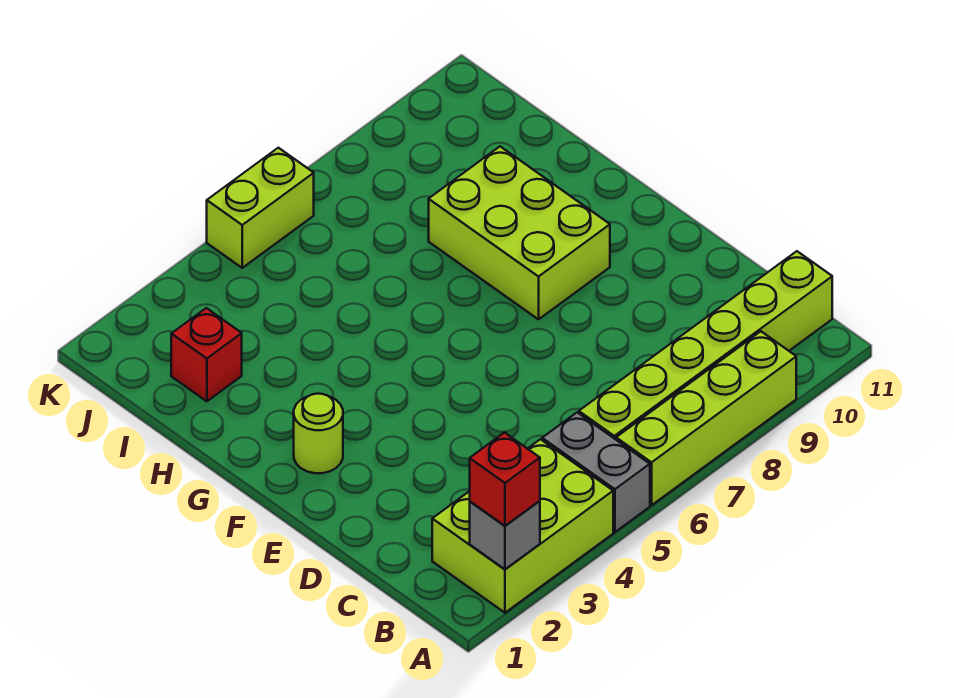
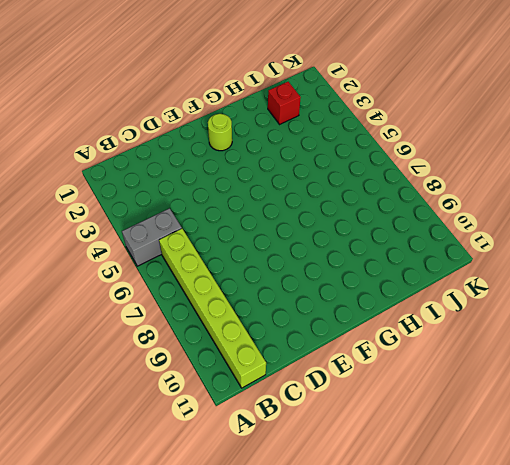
none -> lime 2x3 brick [432,439,613,613]
none -> lime 1x4 brick [616,331,796,505]

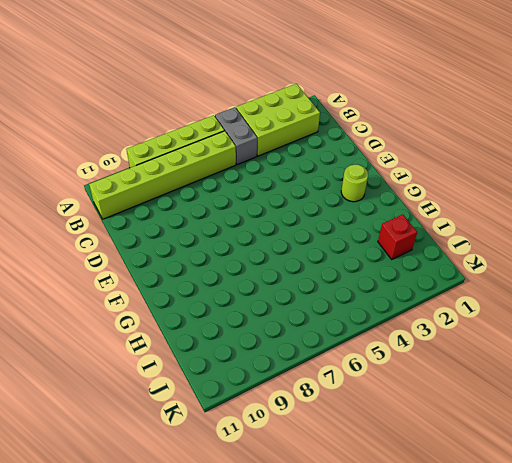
none -> lime 2x3 brick [429,147,610,319]
none -> lime 1x2 brick [207,148,314,268]

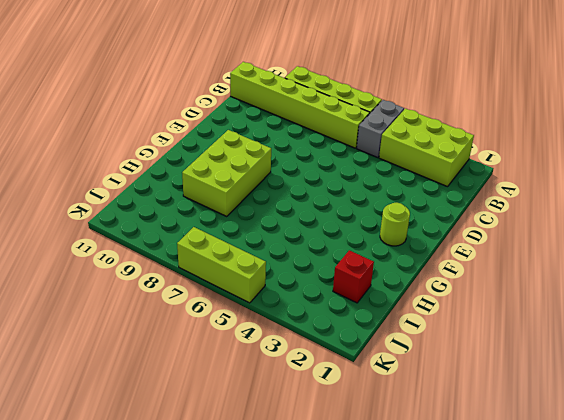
lime 1x3 brick [177,227,266,303] -> lime 1x2 brick [207,148,314,268]
none -> grey 1x1 brick [470,501,540,569]
none -> red 1x1 brick [470,433,540,526]

